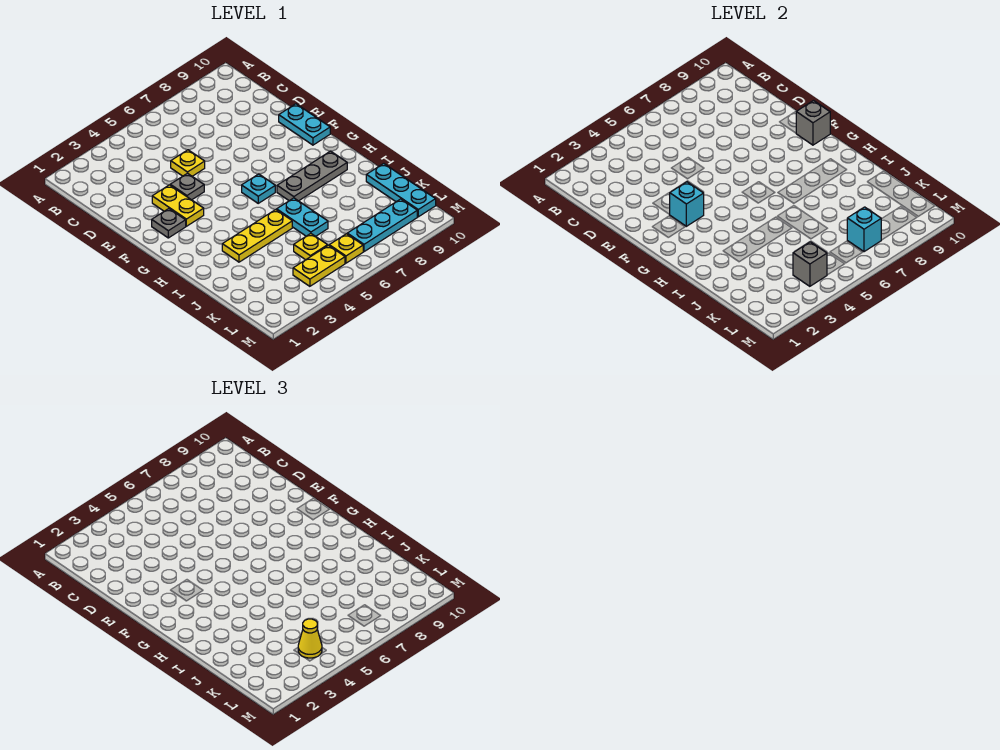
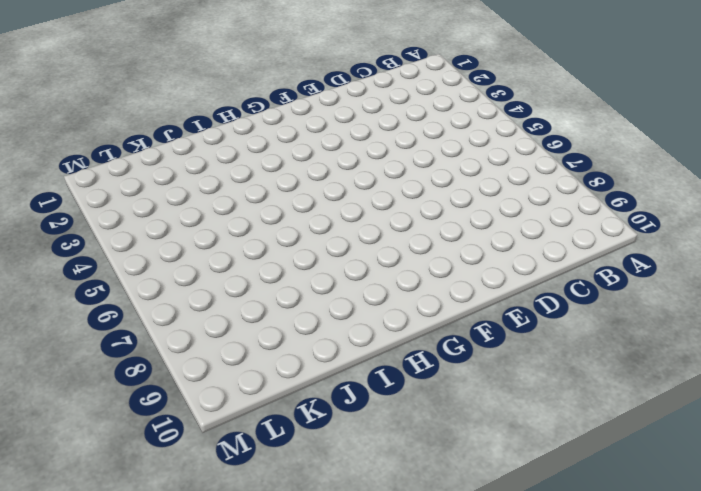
none -> yellow 1x1 plate [171,150,205,176]
none -> yellow 1x2 plate [152,185,204,226]
none -> grey 1x1 plate [170,173,204,200]

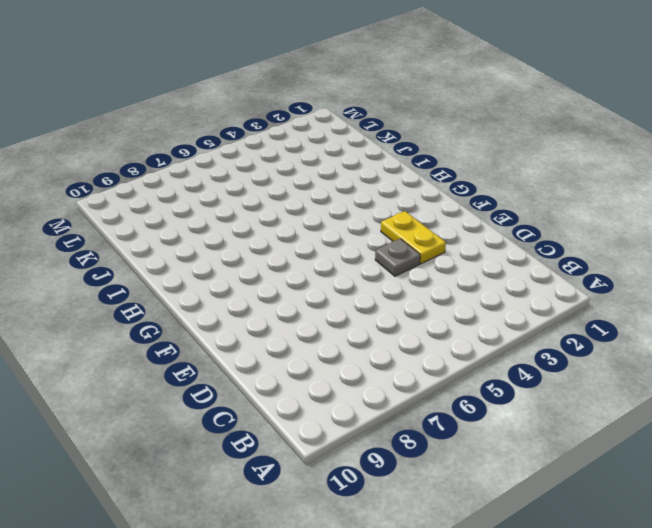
none -> yellow 1x1 plate [171,150,205,176]
none -> cyan 1x2 plate [279,104,330,145]
none -> grey 1x1 plate [152,209,186,238]

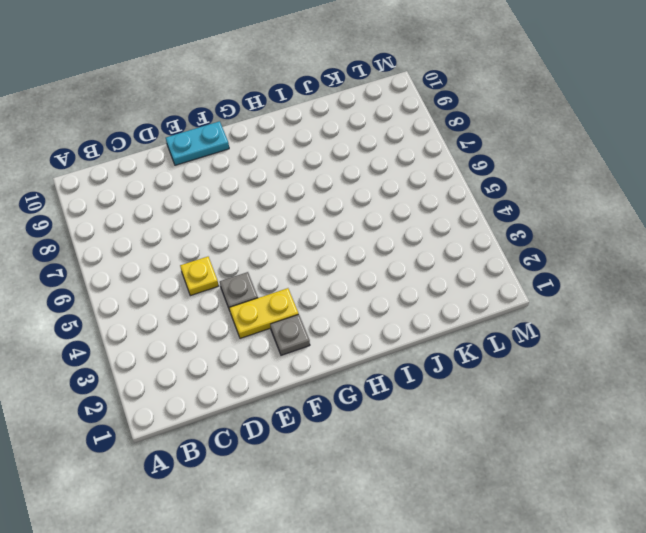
none -> cyan 1x1 plate [242,174,275,203]
none -> grey 1x3 plate [277,151,347,201]
none -> yellow 1x3 plate [222,209,292,262]

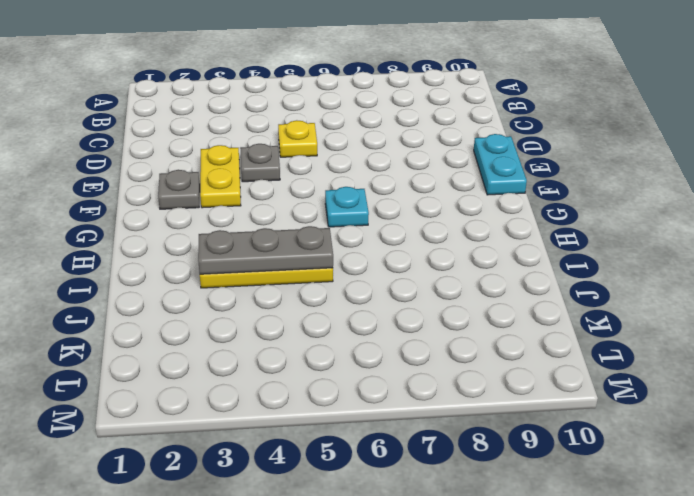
grey 1x3 plate [198,226,333,274] -> grey 1x3 plate moved to [277,151,347,201]
none -> cyan 1x2 plate [277,198,328,236]
none -> cyan 1x3 plate [366,164,436,217]
none -> yellow 1x1 plate [294,234,328,260]

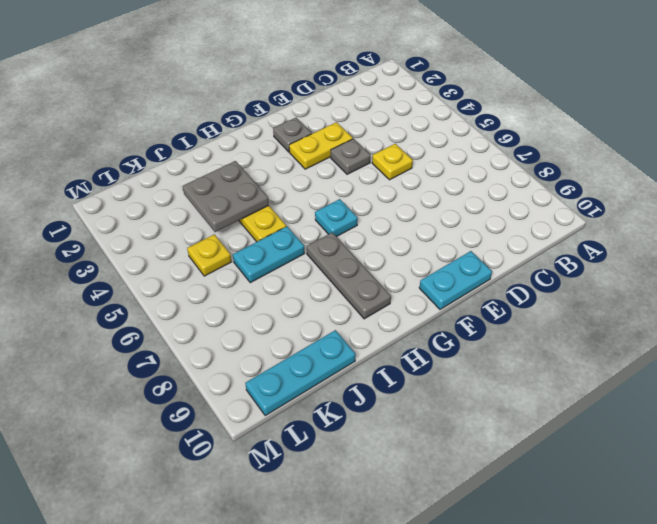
grey 2x2 plate [183,161,269,232] -> none
none -> yellow 1x2 plate [293,245,345,286]
none -> yellow 1x1 plate [329,234,363,263]
none -> cyan 1x3 plate [347,199,417,252]

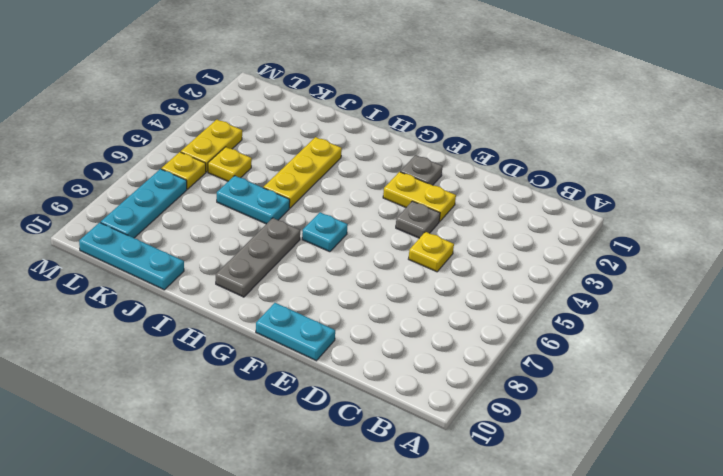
none -> cyan 1x1 brick [669,182,704,226]
none -> grey 1x1 brick [796,101,830,145]
none -> grey 1x1 brick [793,242,827,286]

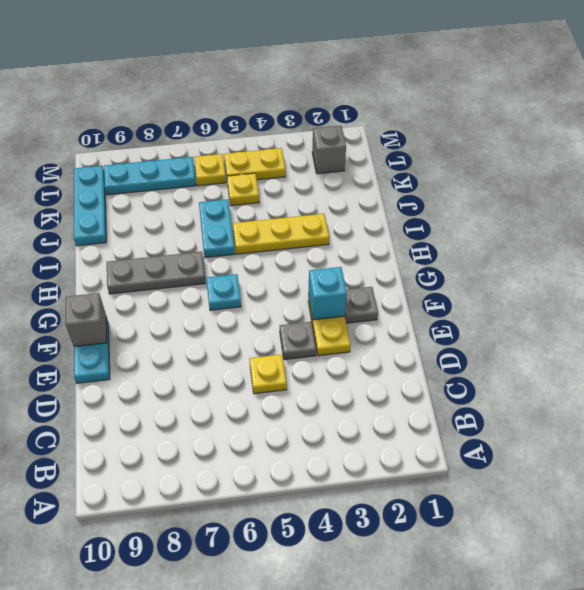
grey 1x1 brick [312,126,346,174] -> grey 1x1 brick moved to [793,242,827,286]
none -> cyan 1x1 brick [847,207,881,252]
none -> yellow 1x1 cone [298,619,322,658]

